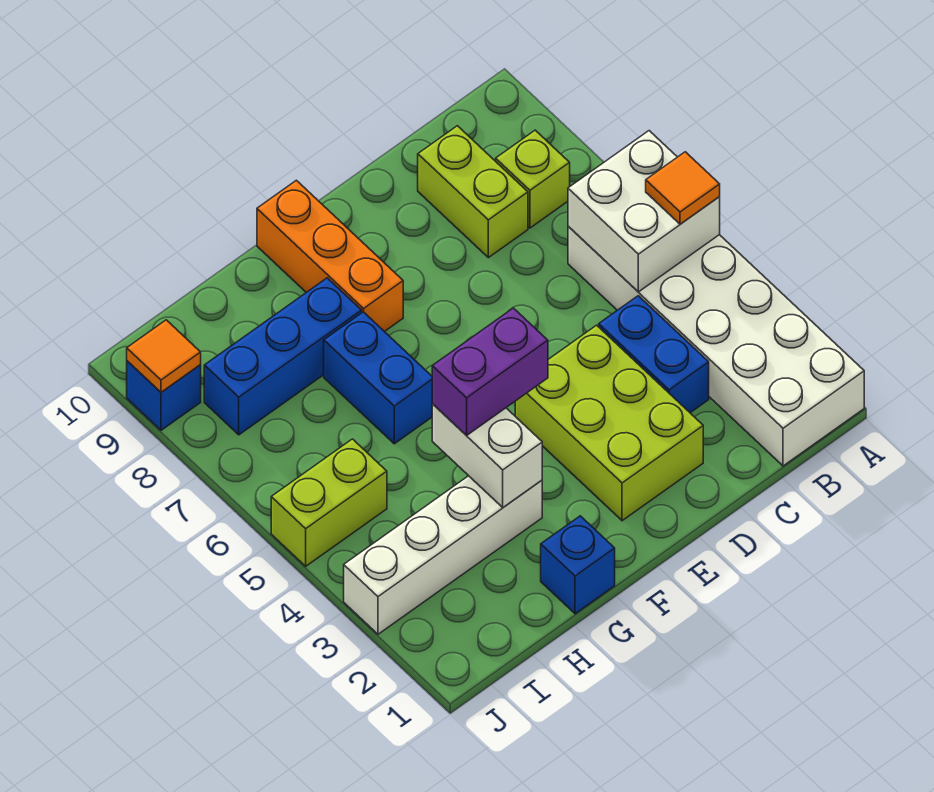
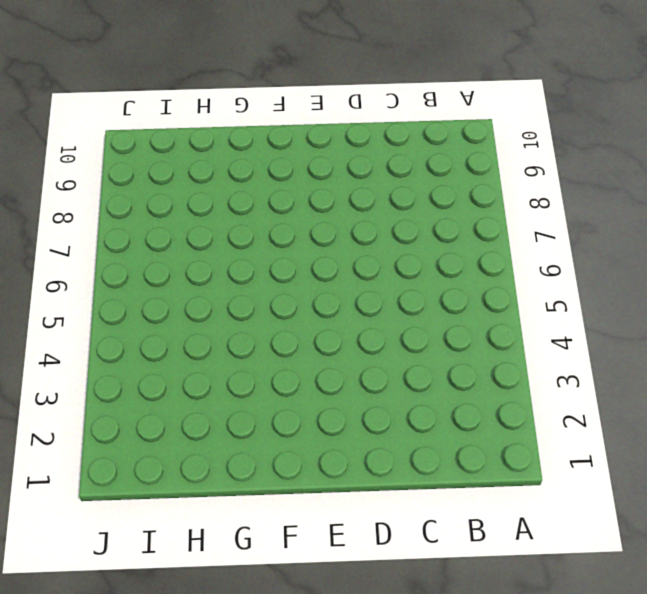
none -> white 2x6 brick [568,226,864,466]
none -> lime 1x1 brick [496,130,570,228]
none -> blue 1x2 brick [599,296,709,413]

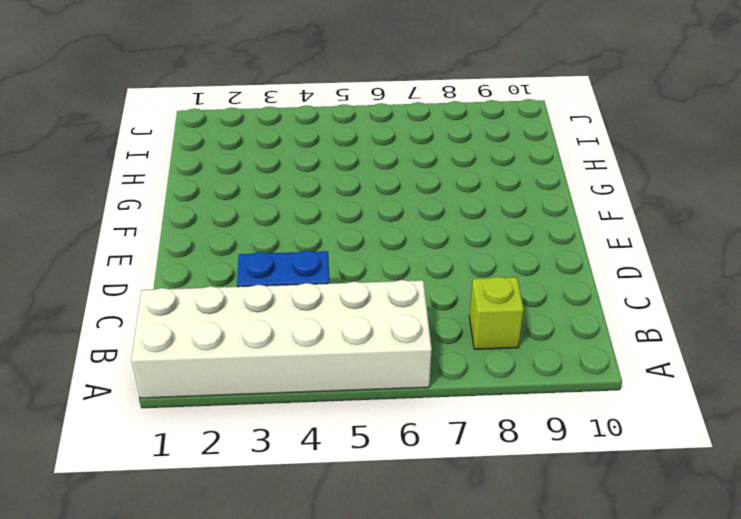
none -> lime 1x2 brick [418,126,528,258]
none -> lime 2x3 brick [515,325,703,521]
none -> orange 1x3 brick [257,180,403,332]

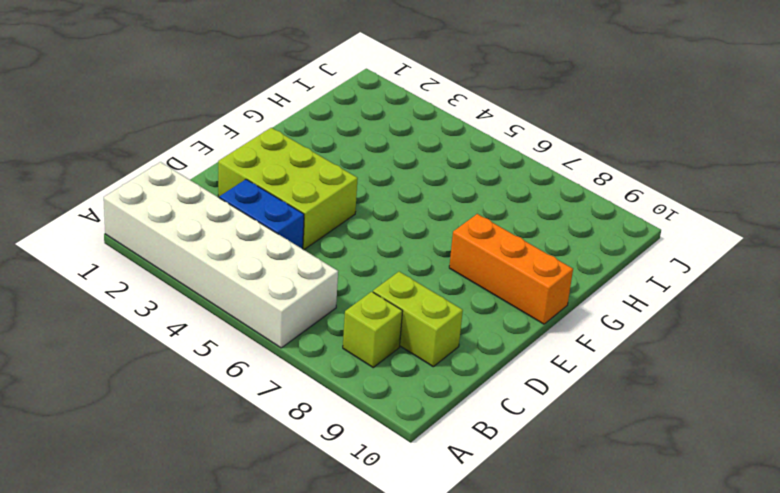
none -> blue 1x1 brick [541,516,615,614]
none -> white 1x4 brick [344,476,542,634]
none -> blue 1x2 brick [324,312,432,444]

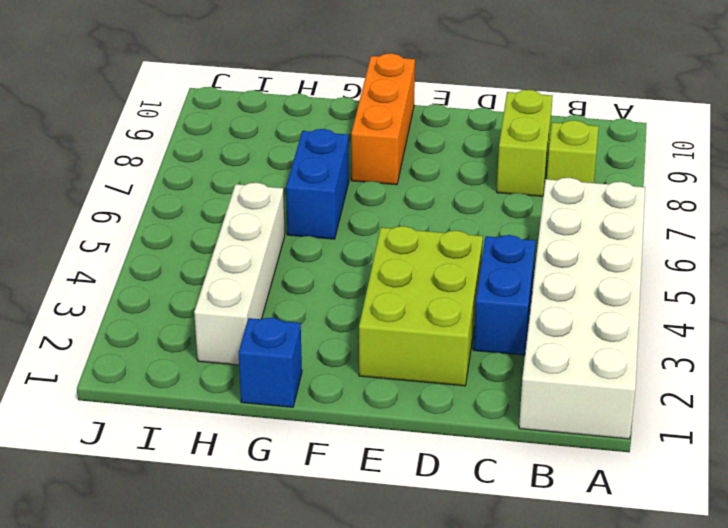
white 1x4 brick [194,183,285,365] -> white 1x4 brick turned to [344,476,542,634]
none -> blue 1x3 brick [204,278,362,435]
none -> lime 1x2 brick [271,439,387,566]
none -> blue 1x1 brick [127,361,201,430]

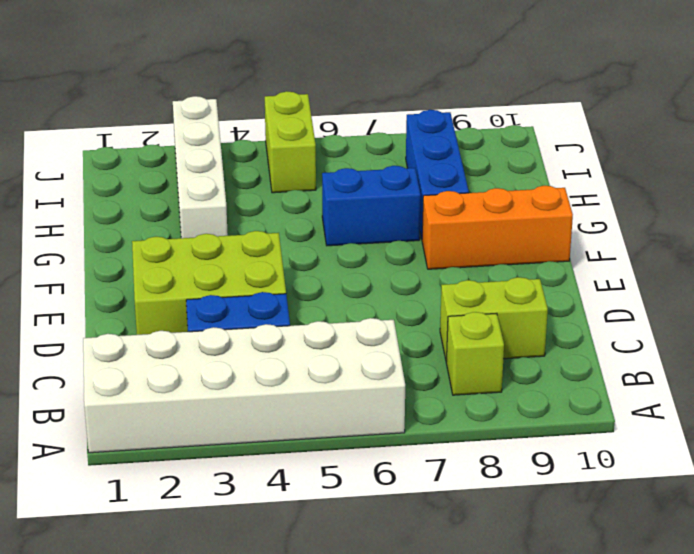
none -> blue 1x1 brick [541,516,615,614]
none -> blue 1x1 brick [127,361,201,430]
none -> white 2x2 brick [568,131,720,292]

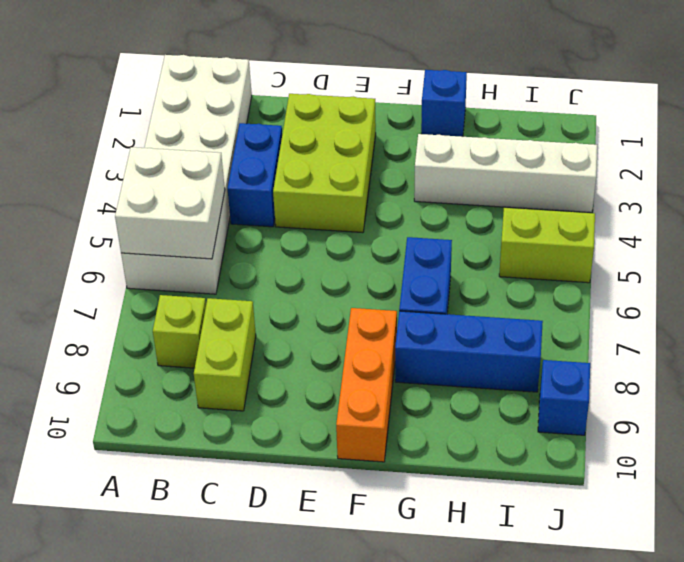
none -> white 1x2 brick [432,404,542,507]
none -> orange 1x1 tile [127,320,201,392]
none -> orange 1x1 tile [646,152,720,224]

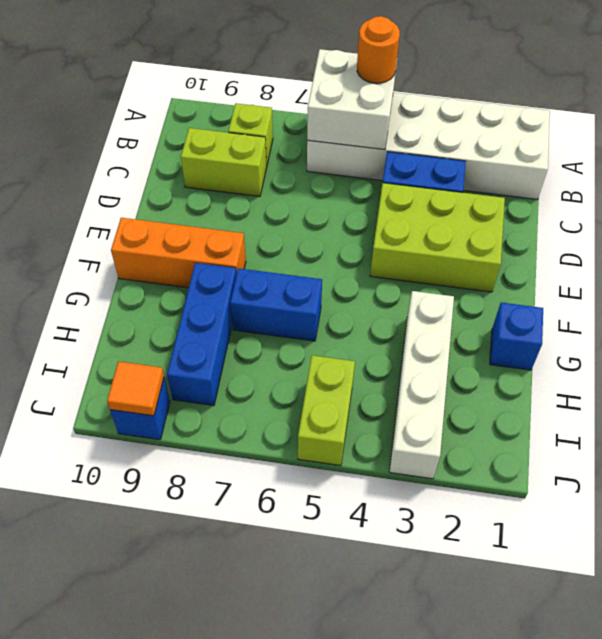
orange 1x1 round brick [357,16,400,83] -> orange 1x1 tile [646,152,720,224]
none -> white 1x2 brick [432,404,542,507]
none -> purple 1x2 brick [432,308,548,436]

